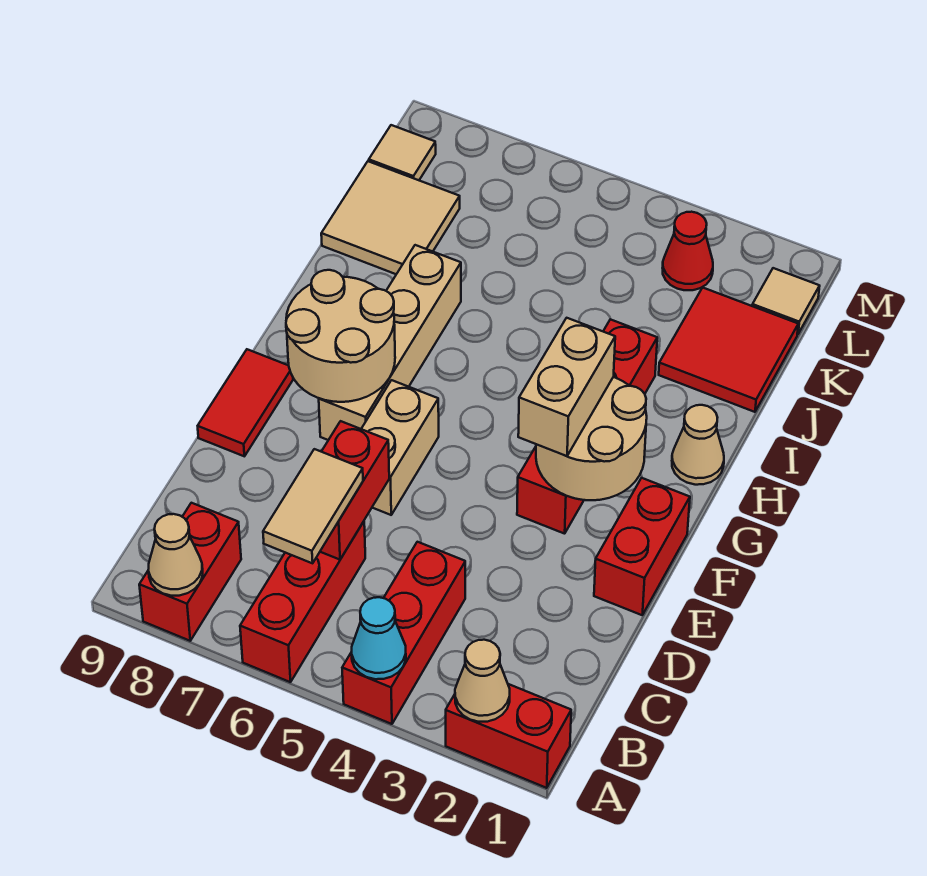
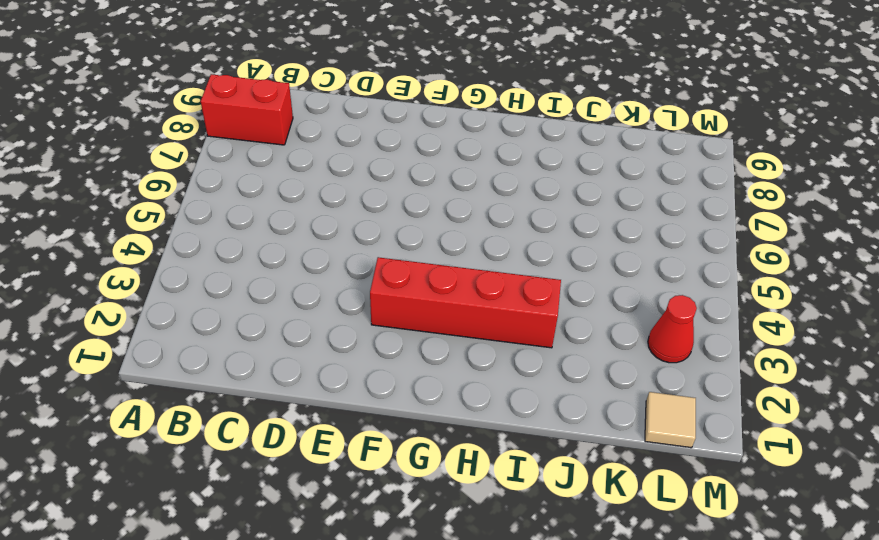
none -> red 1x2 brick [446,684,571,788]
none -> red 1x3 brick [342,542,465,724]
none -> red 1x3 brick [240,522,365,682]

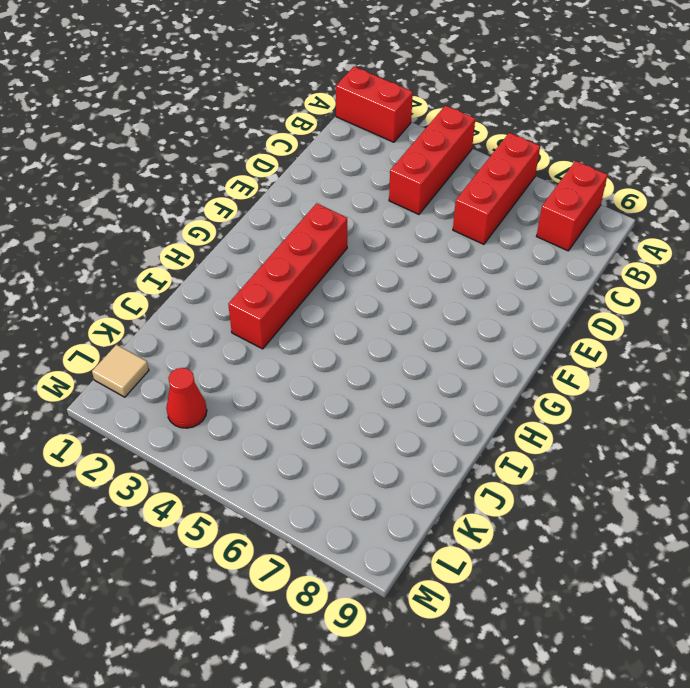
none -> red 1x2 brick [594,478,690,615]
none -> tan 1x2 brick [362,380,439,515]
none -> red 1x2 tile [198,349,293,456]

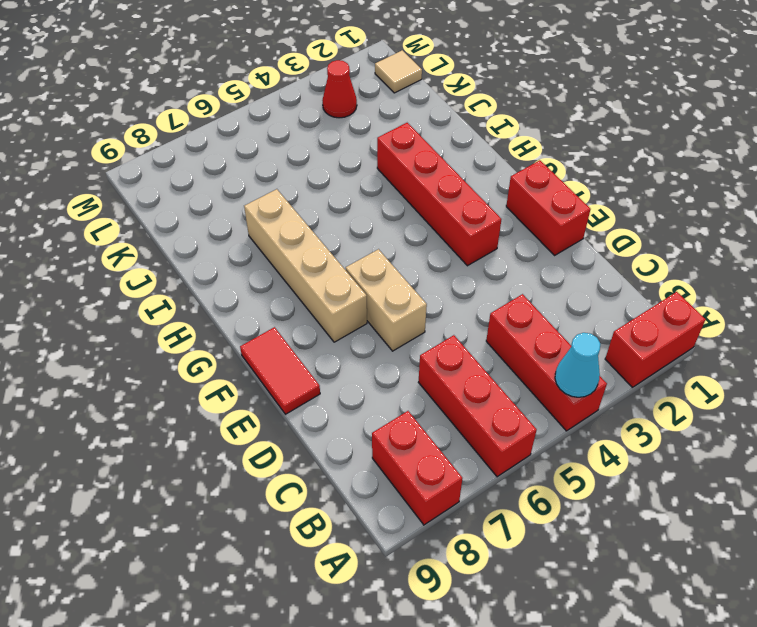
none -> tan 1x1 cone [672,405,724,485]
none -> red 2x2 tile [659,288,798,412]
none -> tan 2x2 tile [321,161,460,274]

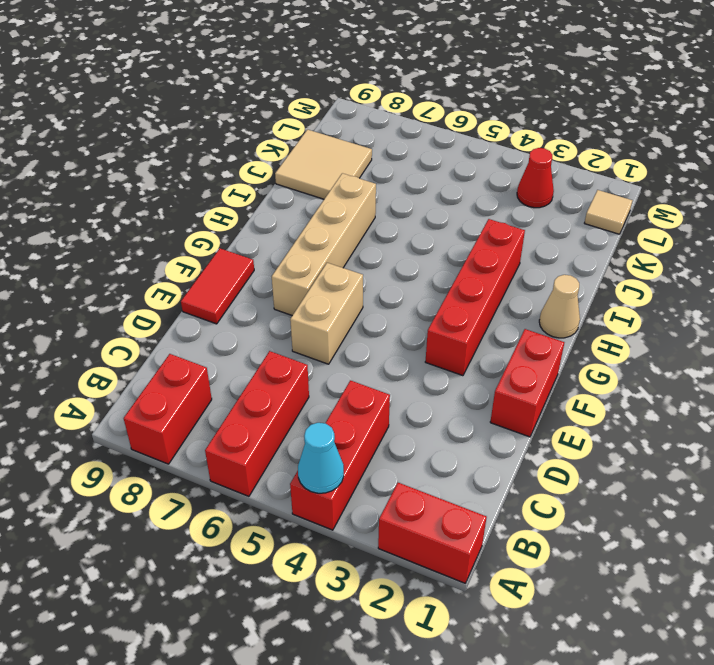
none -> red 2x2 tile [659,288,798,412]
none -> tan 1x1 tile [369,125,436,180]
none -> tan 1x1 cone [455,640,510,722]

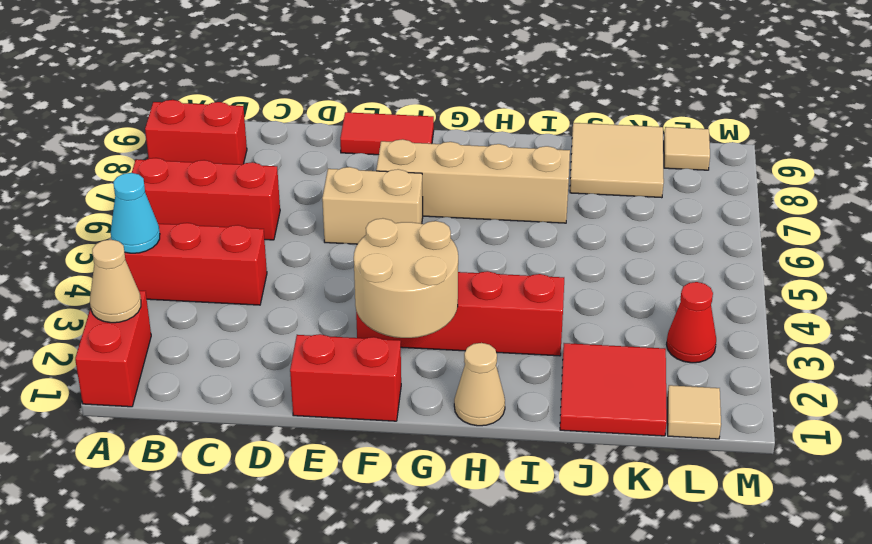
none -> tan 1x1 cone [148,514,203,596]
none -> red 1x2 brick [320,421,389,560]
none -> tan 2x2 round brick [286,270,395,402]

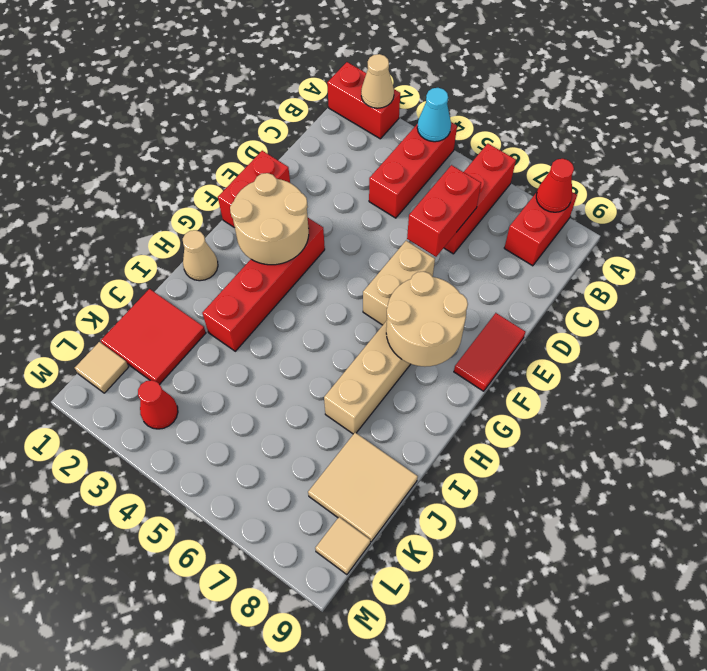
red 1x1 cone [536,159,574,212] -> tan 1x1 cone [148,514,203,596]
none -> tan 1x2 tile [263,449,363,563]
none -> tan 1x2 brick [518,318,615,456]

